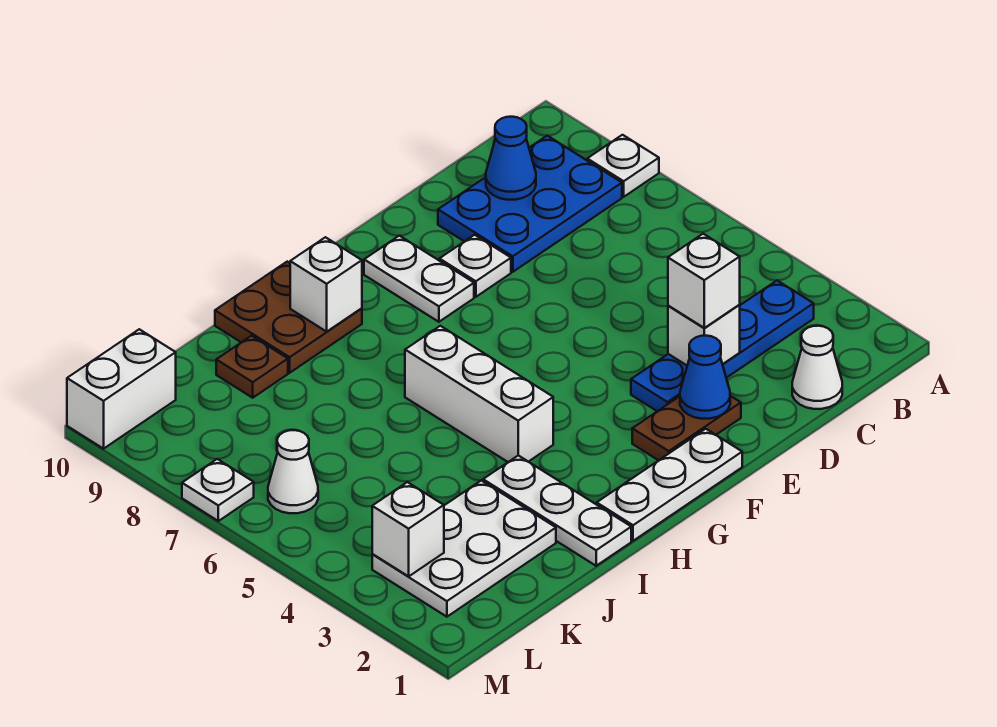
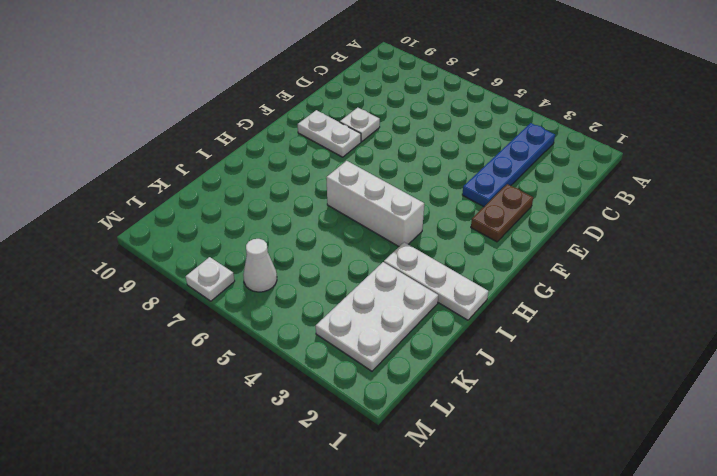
none -> white 1x1 plate [587,135,659,197]
none -> blue 2x3 plate [438,136,622,272]
none -> white 1x1 cone [792,326,842,409]

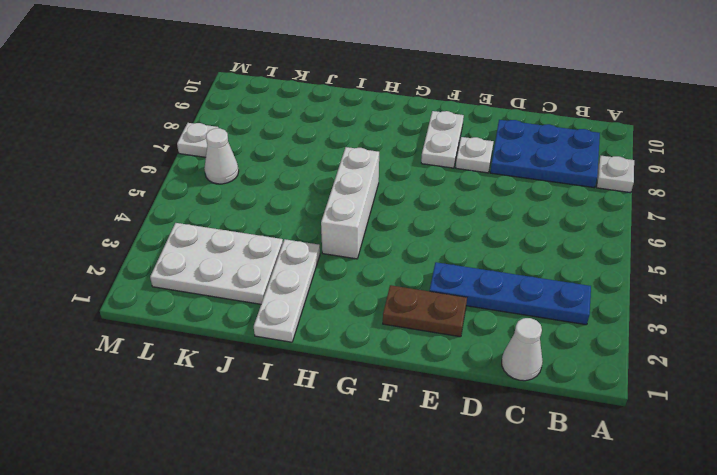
none -> white 1x3 plate [597,429,742,541]
none -> brown 2x2 plate [215,262,362,373]
none -> brown 1x1 plate [216,336,288,398]

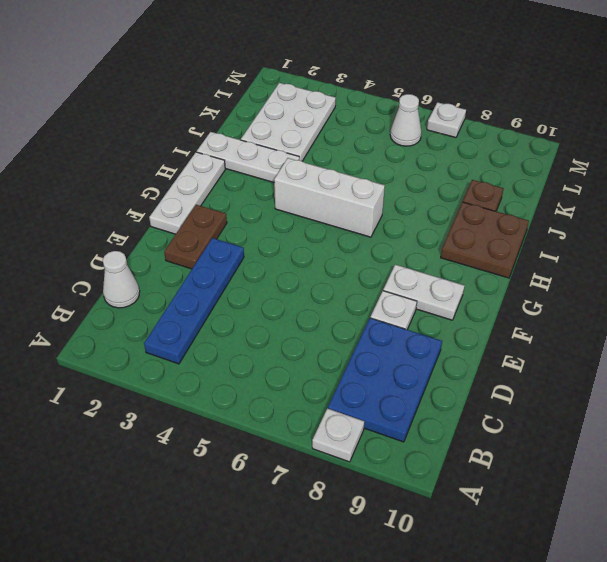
none -> white 1x2 brick [67,329,176,449]
none -> blue 1x1 cone [486,117,536,200]
none -> white 1x1 brick [668,305,740,365]

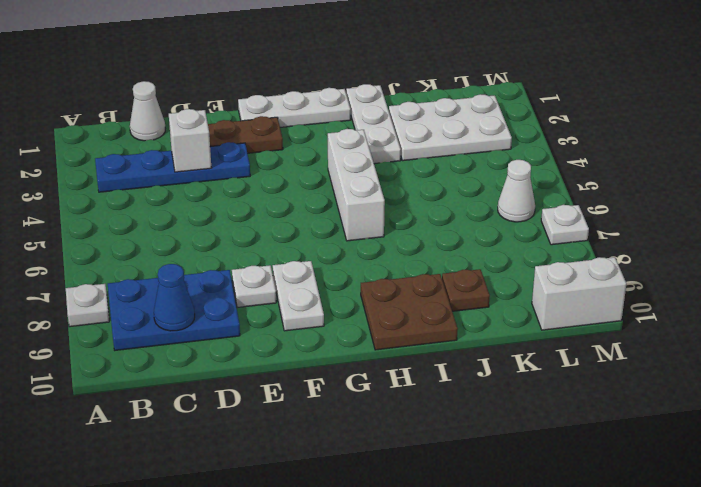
none -> blue 1x1 cone [680,336,730,419]
none -> white 1x1 brick [290,237,362,332]
none -> white 1x1 brick [372,482,444,576]

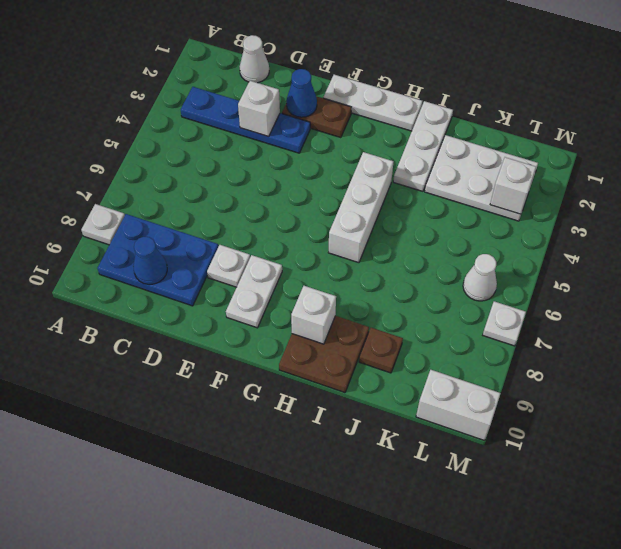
none -> white 1x1 brick [668,234,740,328]

